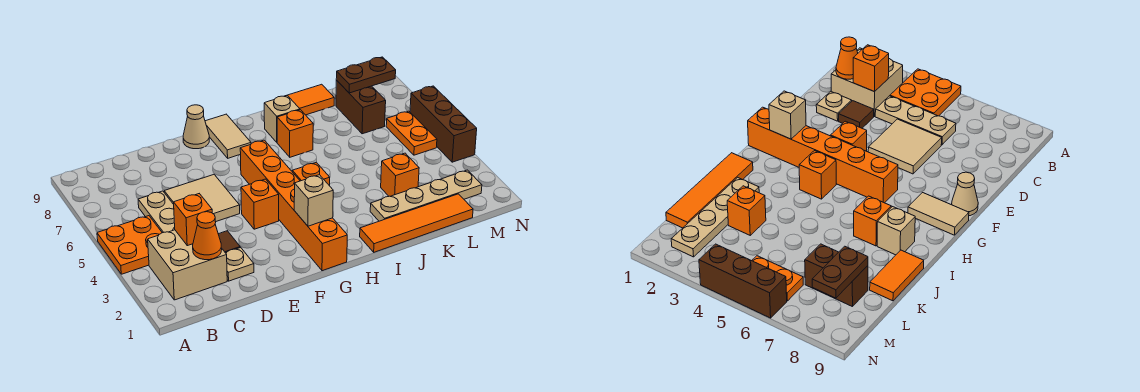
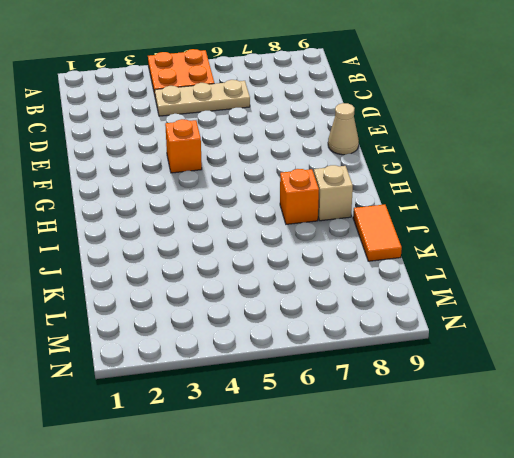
none -> tan 2x2 brick [148,230,227,300]
none -> tan 1x1 plate [226,247,254,281]
none -> brown 1x1 tile [218,231,240,253]

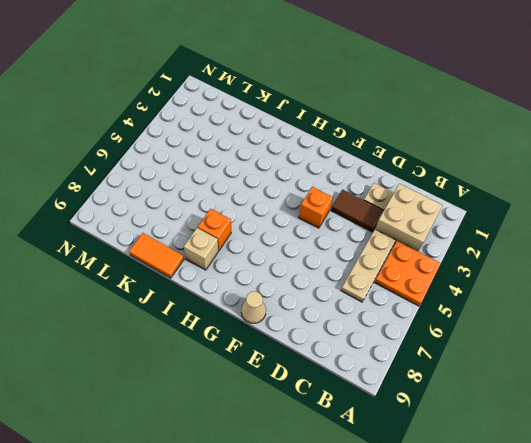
brown 1x2 tile [331,190,384,232] -> brown 1x1 tile [218,231,240,253]
none -> tan 2x2 tile [164,175,240,222]
none -> orange 1x6 brick [240,140,347,271]
none -> tan 1x2 tile [205,114,251,158]

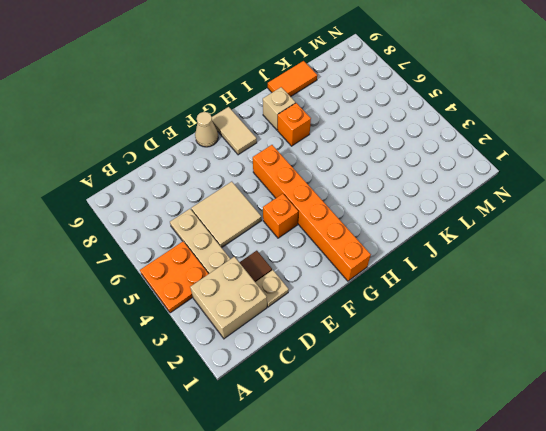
none -> orange 1x1 brick [292,162,330,186]
none -> orange 1x4 tile [360,194,473,252]
none -> tan 1x4 plate [370,170,482,221]

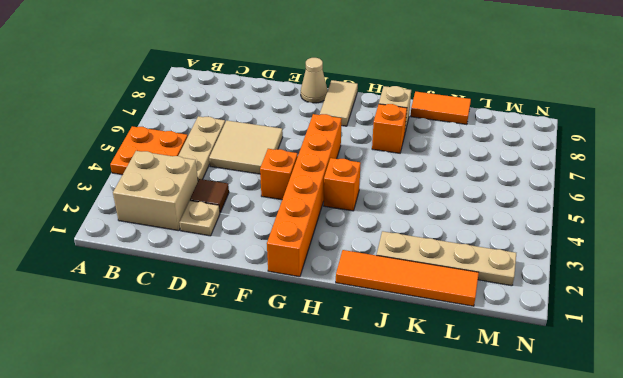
none -> orange 1x1 brick [381,153,419,196]
none -> brown 1x2 brick [336,80,386,134]
none -> orange 1x2 plate [386,111,437,155]

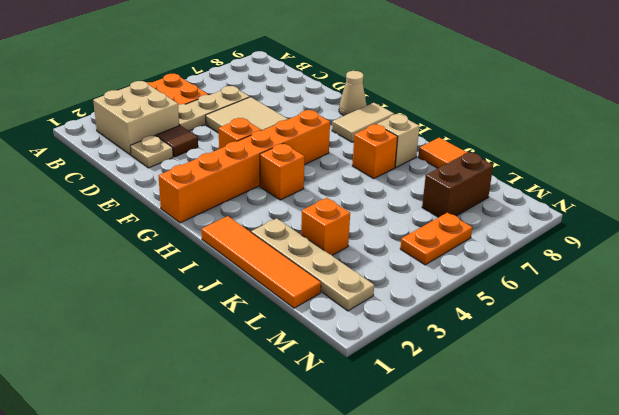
none -> brown 1x3 brick [410,86,477,162]
none -> orange 1x1 cone [193,212,222,260]
none -> orange 1x1 brick [174,194,212,246]

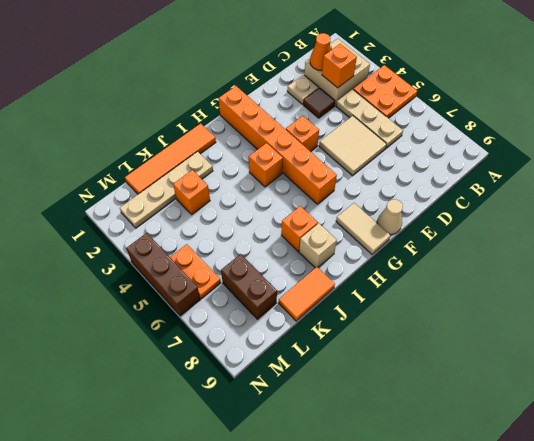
none -> tan 1x1 brick [294,175,333,226]
none -> brown 1x2 plate [336,57,396,93]

